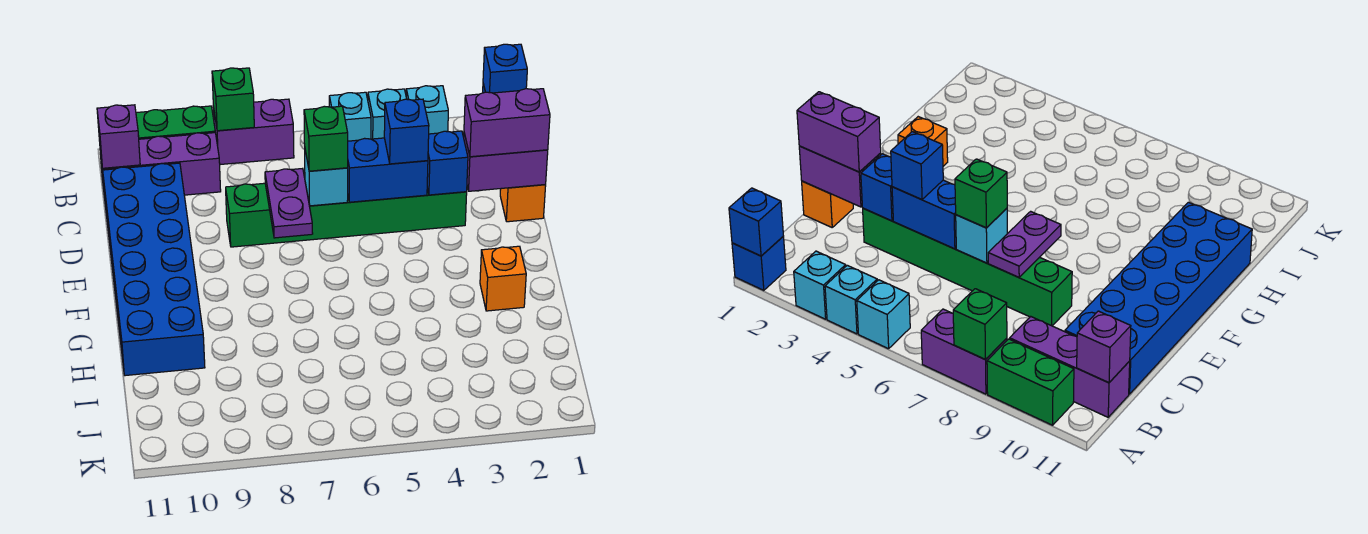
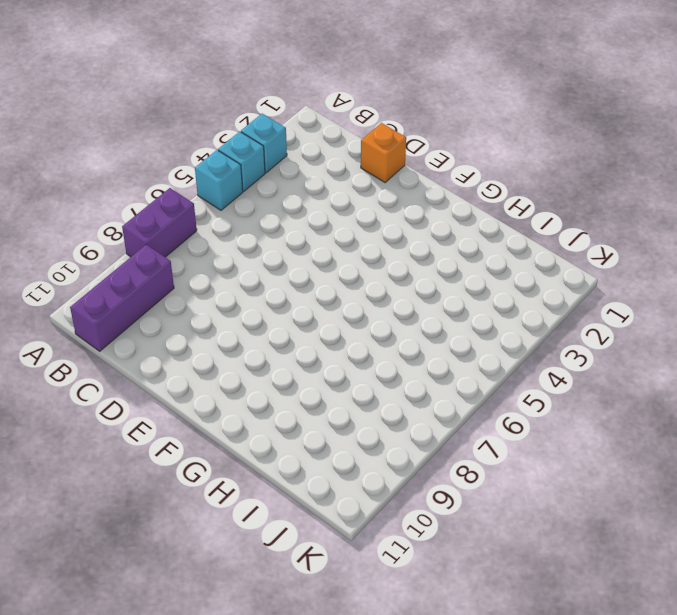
none -> blue 1x1 brick [732,237,786,290]
none -> green 1x2 brick [136,106,215,139]
none -> blue 2x6 brick [103,163,205,376]

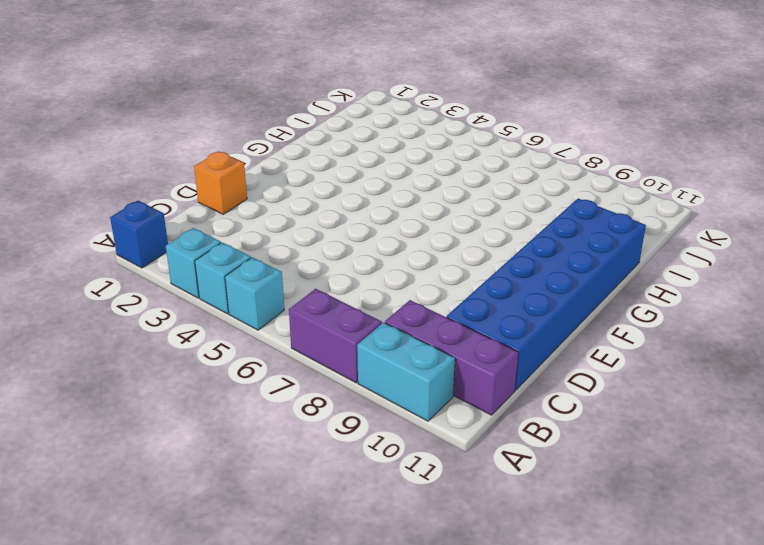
cyan 1x2 brick [357,322,455,421] -> green 1x2 brick [136,106,215,139]
none -> green 1x6 brick [226,183,467,247]
none -> orange 1x1 brick [480,246,526,311]
none -> blue 1x1 brick [483,44,527,93]

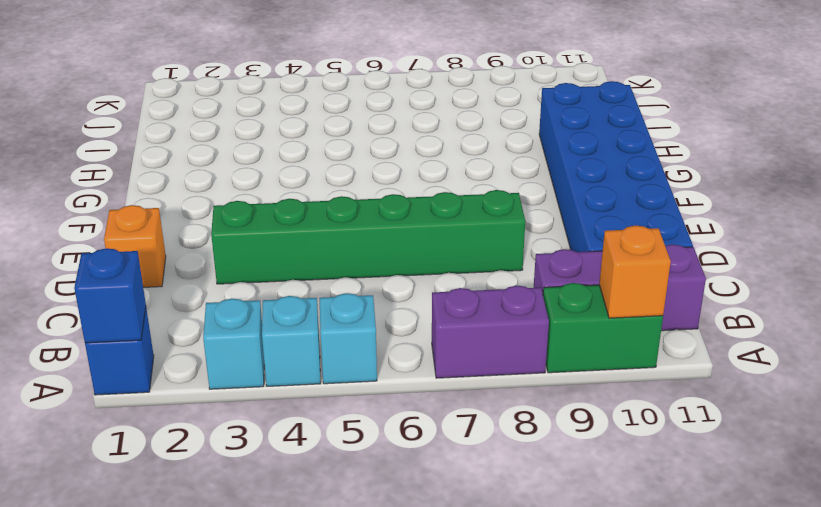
orange 1x1 brick [599,225,671,318] -> orange 1x1 brick moved to [480,246,526,311]
none -> green 1x1 brick [212,68,254,131]
none -> purple 1x1 brick [97,105,140,168]
none -> purple 1x2 brick [464,133,548,191]

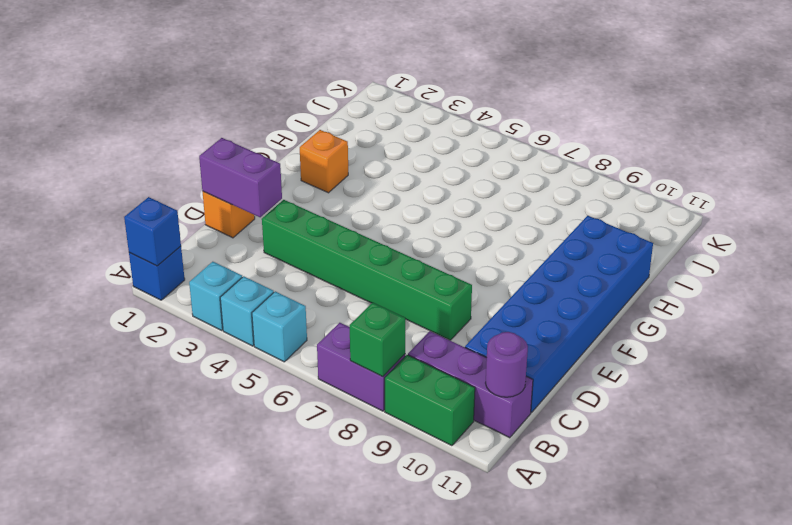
purple 1x1 round brick [486,332,528,397] -> purple 1x1 brick [97,105,140,168]
none -> blue 1x1 brick [427,131,468,195]
none -> blue 1x2 brick [348,138,428,202]
none -> cyan 1x1 brick [305,151,348,206]

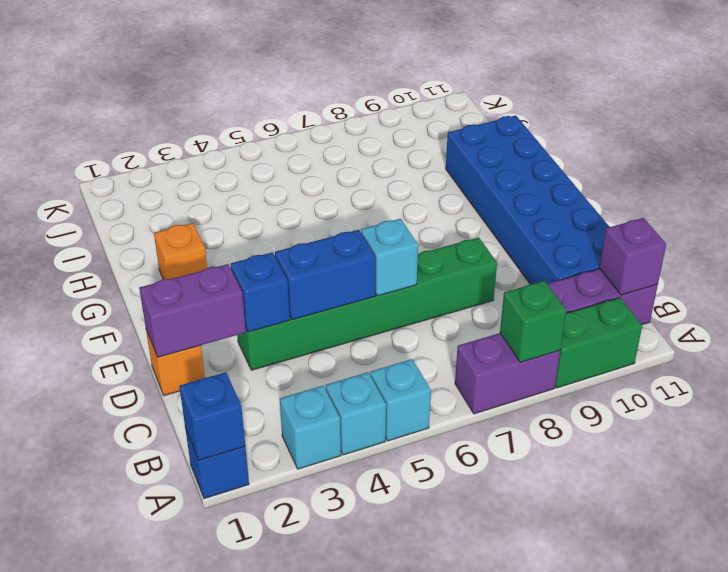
none -> purple 1x2 plate [265,168,313,238]
none -> purple 1x2 brick [464,89,550,157]
none -> blue 1x1 brick [384,99,429,164]

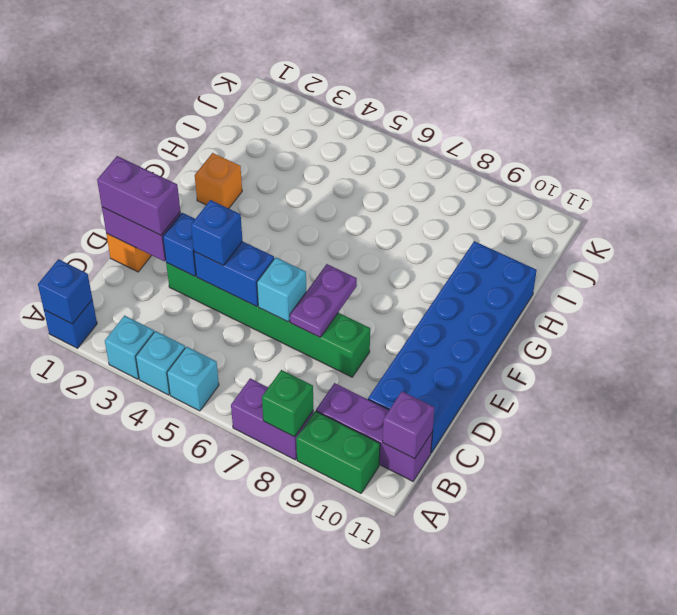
none -> green 1x1 brick [304,106,348,171]

